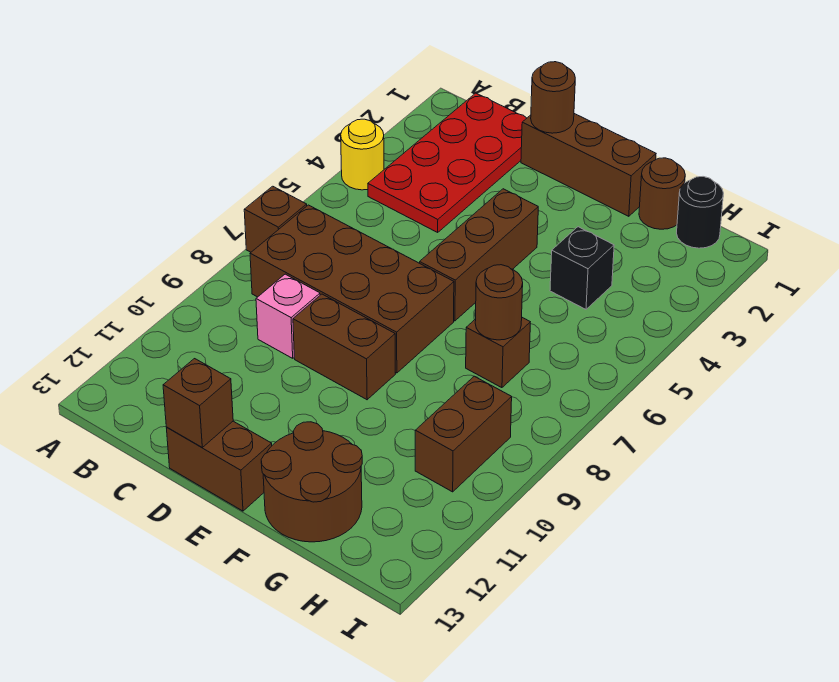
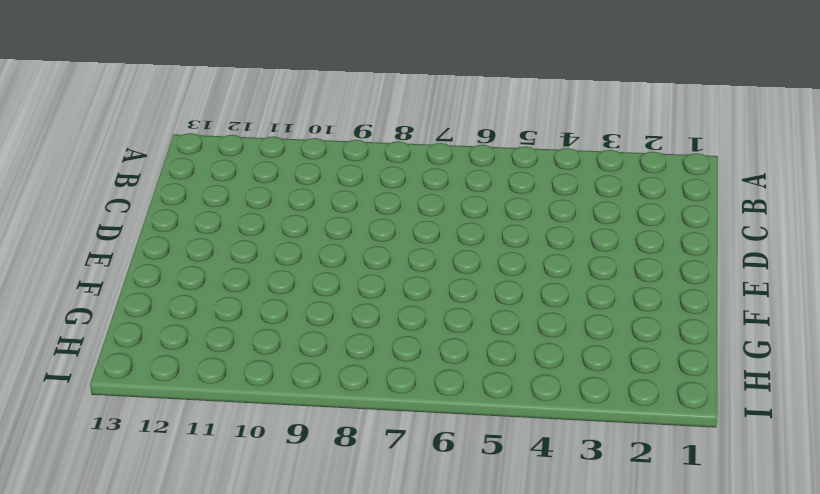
none -> yellow 1x1 round brick [341,119,384,190]
none -> brown 1x1 brick [244,186,307,252]
none -> red 2x4 plate [368,93,527,232]

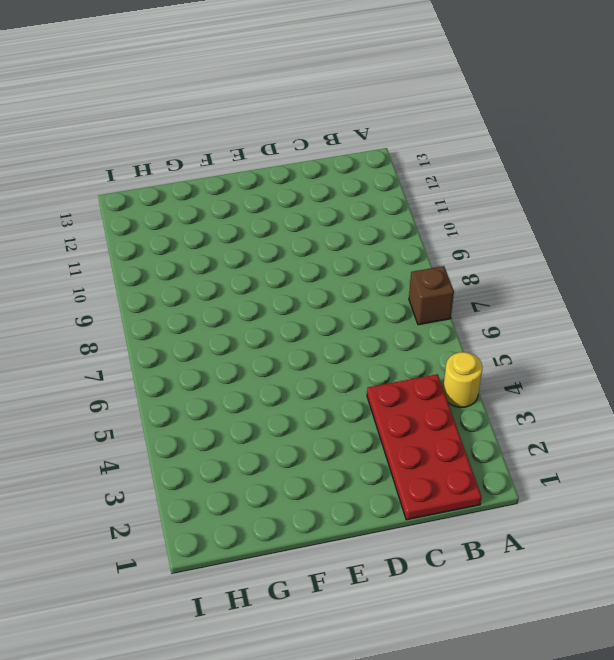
none -> brown 2x4 brick [250,205,454,373]
none -> pink 1x1 brick [256,274,320,358]
none -> brown 1x3 brick [521,114,656,216]

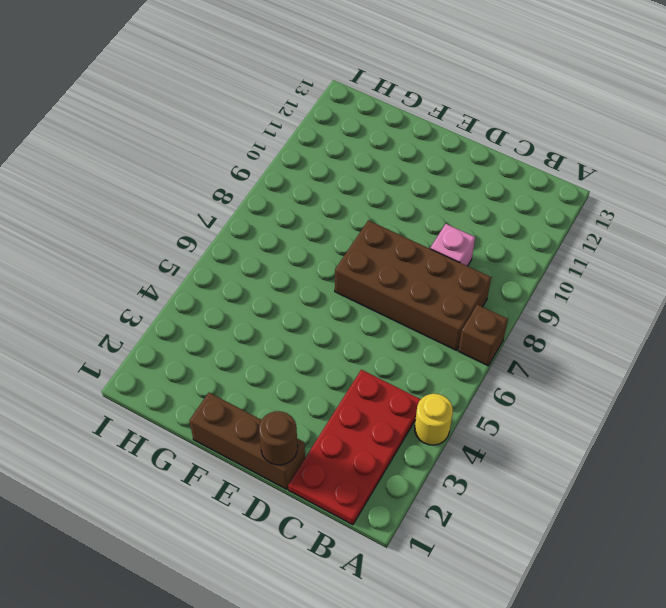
none -> brown 1x2 brick [293,294,395,400]
none -> brown 1x2 brick [166,421,272,511]
none -> brown 1x3 brick [420,189,538,321]

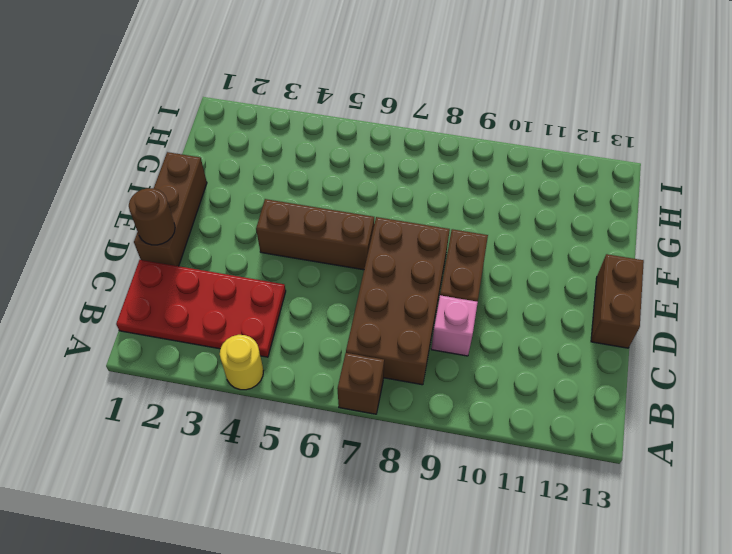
none -> brown 2x2 round brick [261,422,362,542]
none -> brown 1x1 round brick [639,158,685,229]
none -> black 1x1 brick [550,227,614,309]

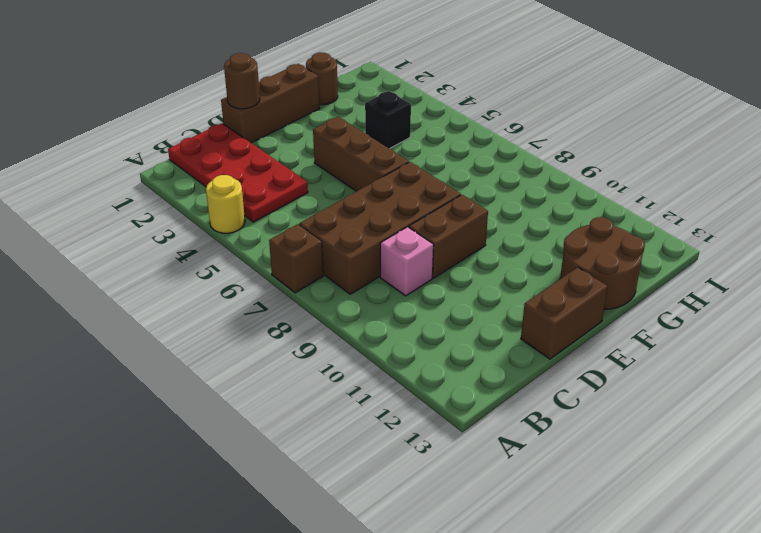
none -> brown 1x1 brick [466,318,530,388]
none -> black 1x1 round brick [677,177,723,248]
none -> brown 1x2 brick [415,376,512,492]

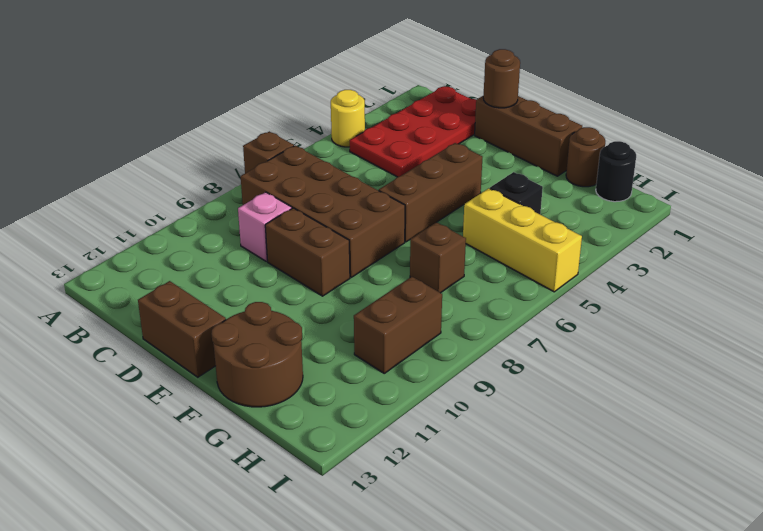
yellow 1x3 brick [463,188,582,292] -> none
none -> brown 1x1 brick [163,359,233,447]
none -> brown 1x1 round brick [475,265,523,340]

